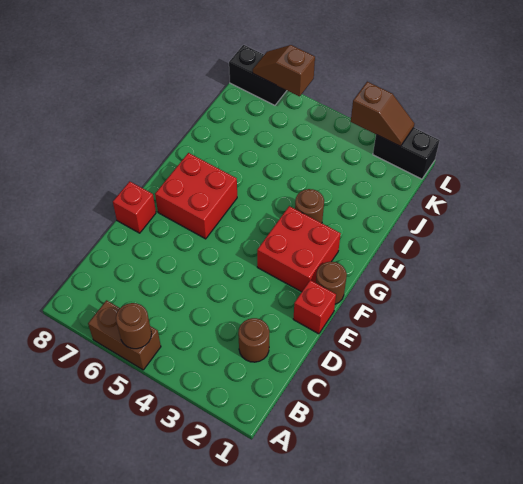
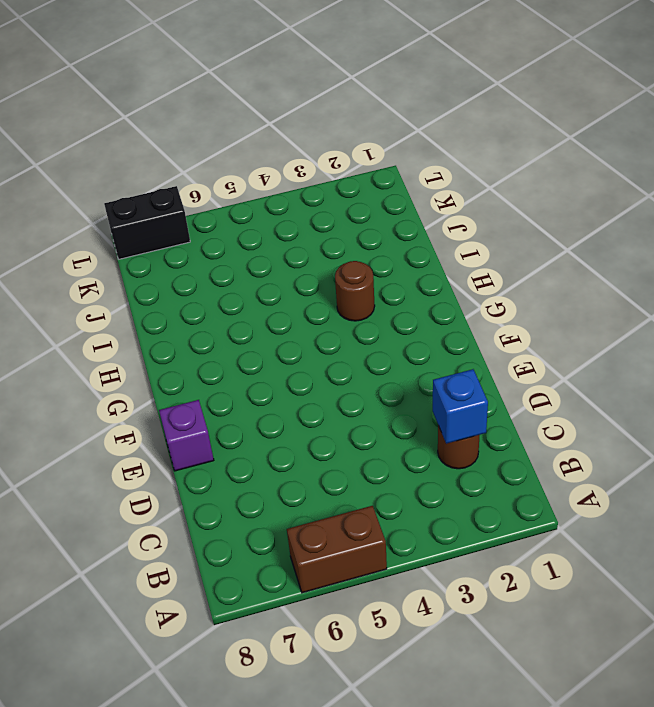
blue 1x1 brick [433,369,488,444] -> none
purple 1x1 brick [159,400,214,471] -> red 1x1 brick [113,181,156,233]
none -> red 1x1 brick [293,280,336,334]
none -> brown 1x1 round brick [316,262,347,304]
none -> red 2x2 brick [257,206,341,292]

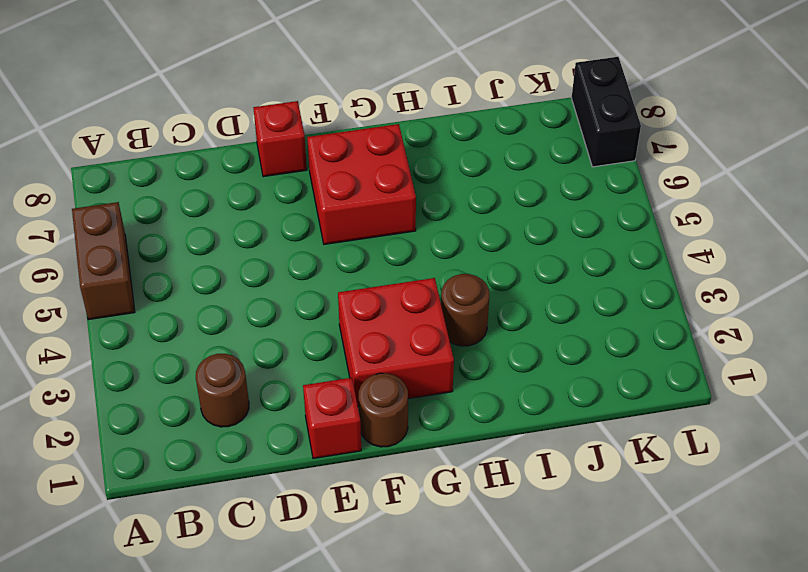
none -> black 1x2 brick [373,128,440,179]
none -> brown 1x1 round brick [116,303,152,349]
none -> brown 1x2 slope [351,82,415,146]

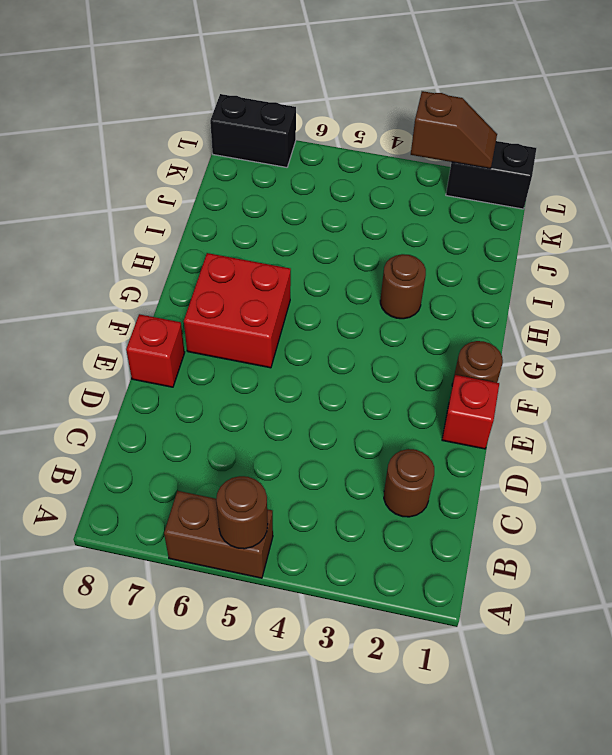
none -> red 2x2 brick [257,206,341,292]
none -> brown 1x2 slope [253,45,315,96]

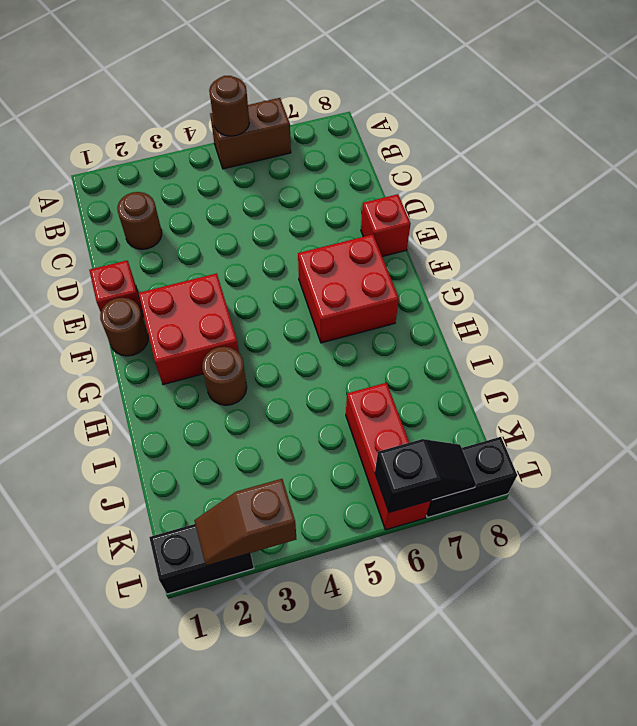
red 1x3 brick [346,383,431,530] -> none
black 1x2 slope [375,439,476,512] -> brown 1x2 slope [253,45,315,96]

